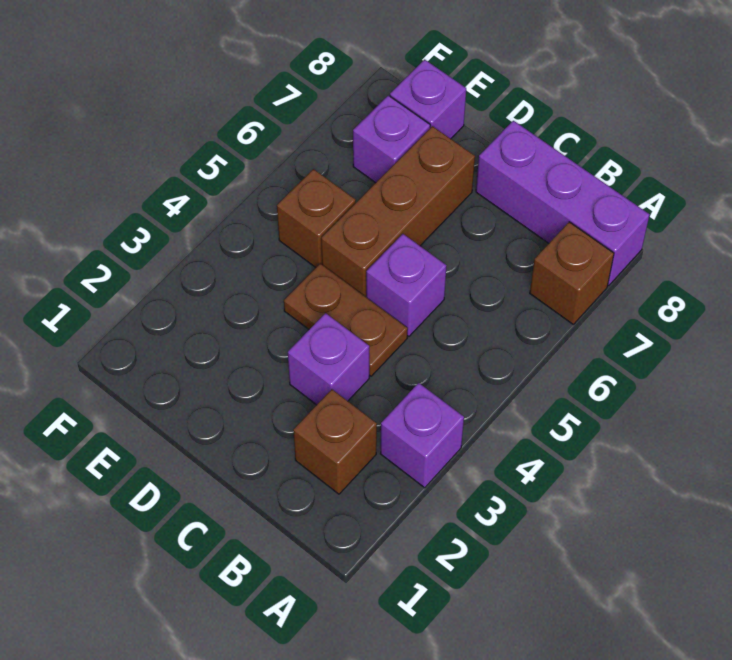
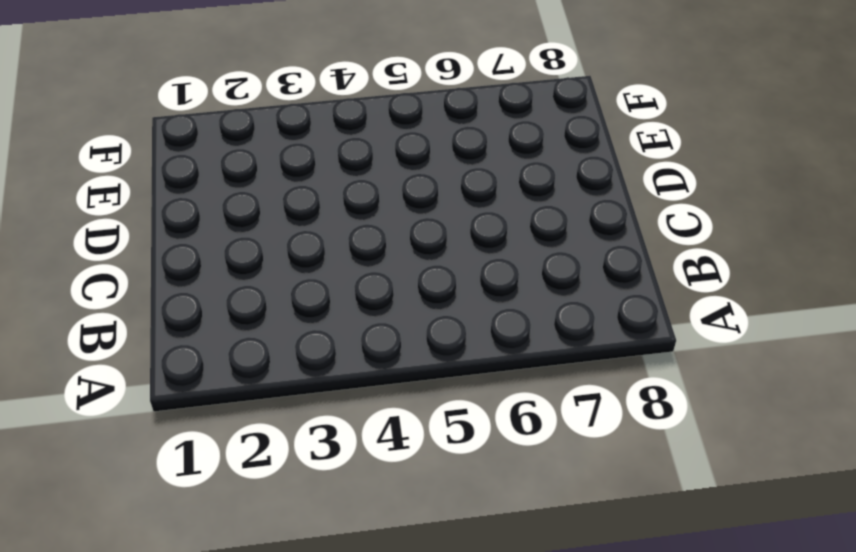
none -> purple 1x1 brick [381,383,464,488]
none -> brown 1x1 brick [530,222,614,324]

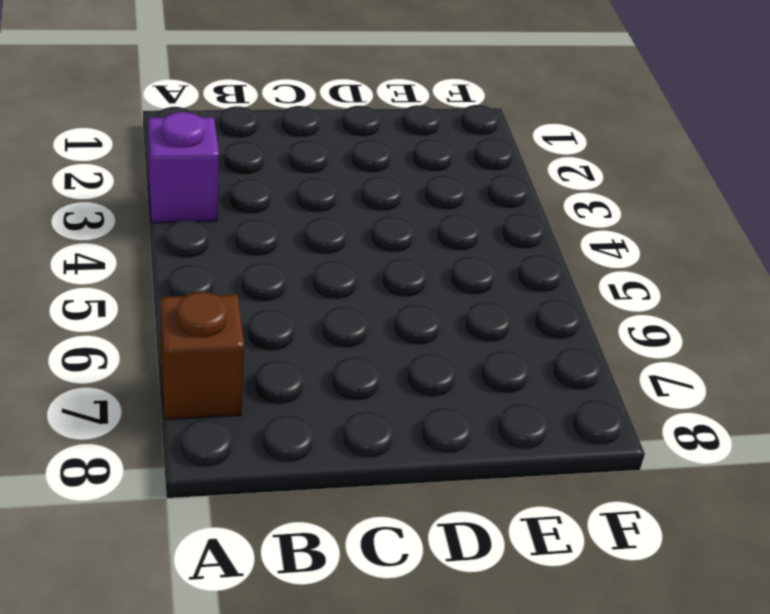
none -> purple 1x3 brick [476,121,650,286]
none -> brown 1x1 brick [293,389,377,494]

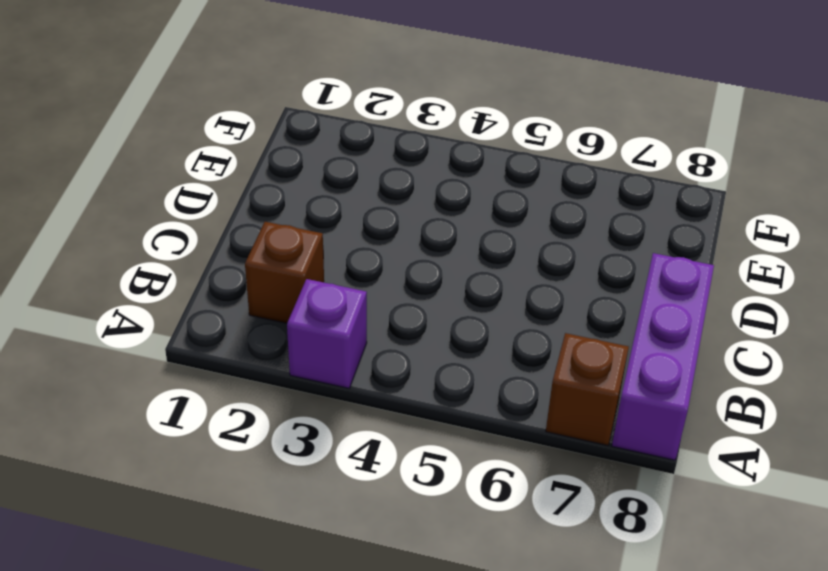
none -> purple 1x1 brick [288,313,369,405]
none -> brown 1x2 plate [284,263,408,376]

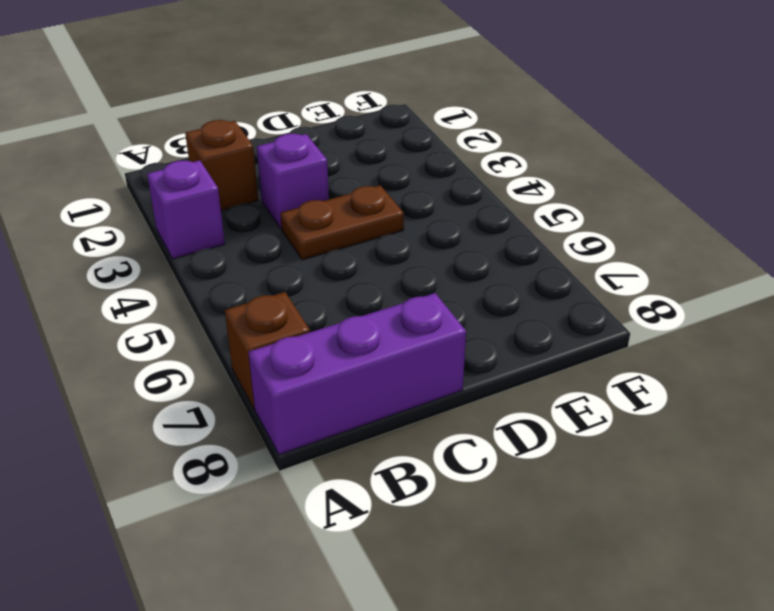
none -> purple 1x1 brick [366,234,446,336]
none -> brown 1x3 brick [321,126,475,297]

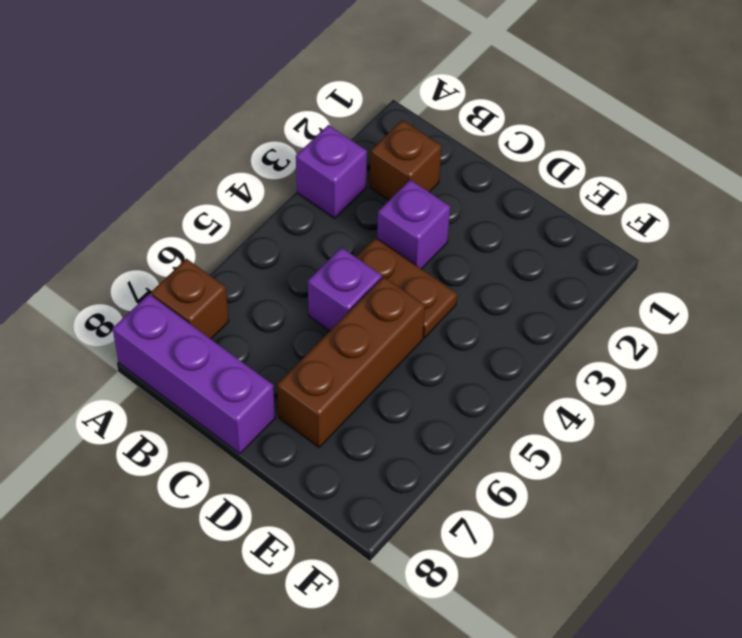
none -> brown 1x1 brick [277,169,356,267]
none -> purple 1x1 brick [353,95,430,183]

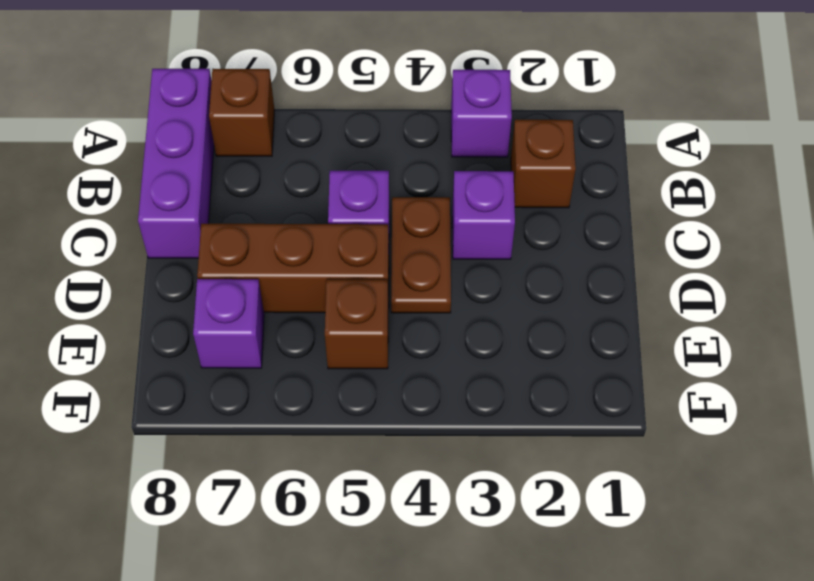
none -> purple 1x1 brick [390,59,466,139]

